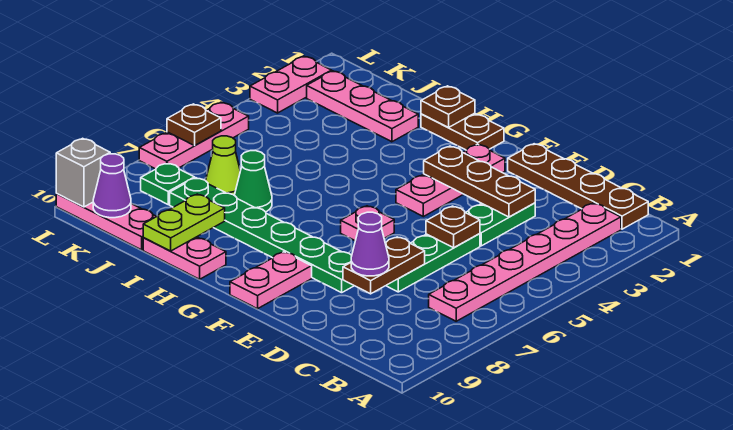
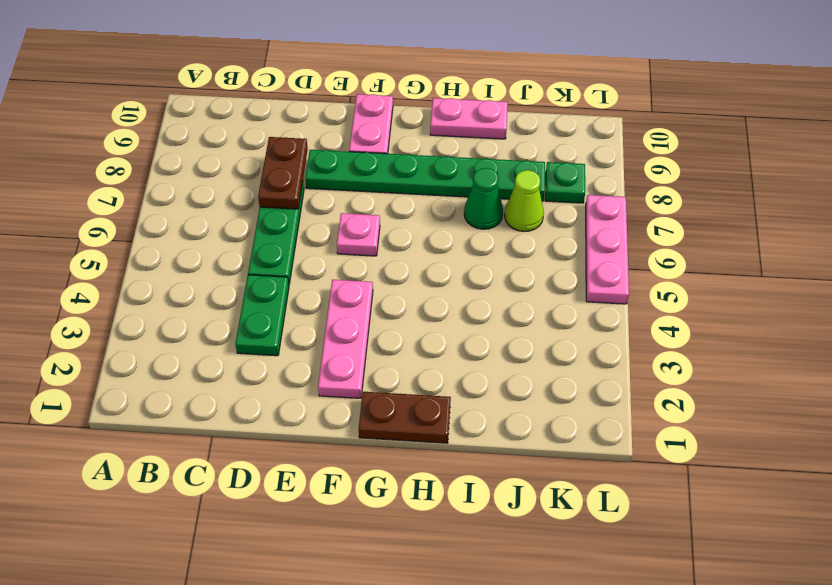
none -> brown 1x4 plate [508,144,648,229]
none -> pink 1x6 plate [429,203,621,321]
none -> pink 1x3 plate [307,71,418,142]

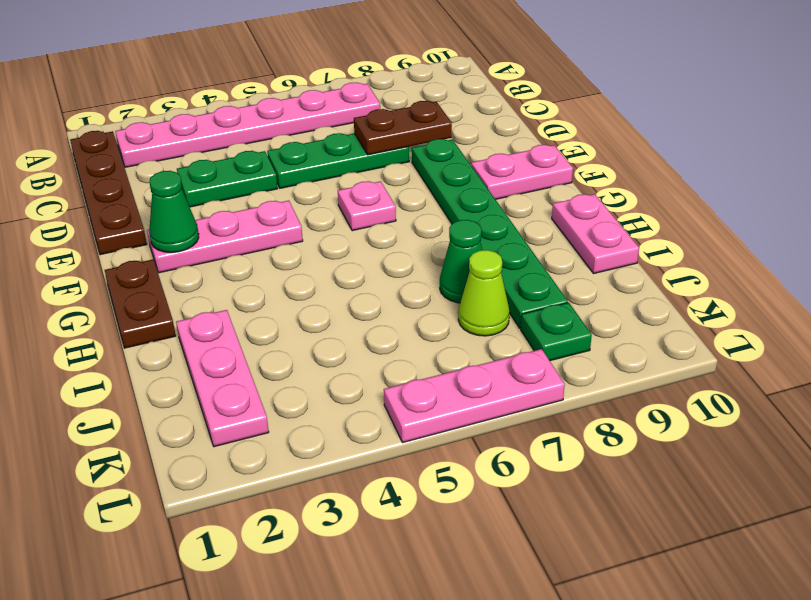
green 1x1 cone [149,171,199,253] -> none
none -> pink 1x3 plate [56,194,156,250]
none -> pink 1x2 plate [250,56,332,113]
none -> brown 1x3 plate [424,146,535,217]

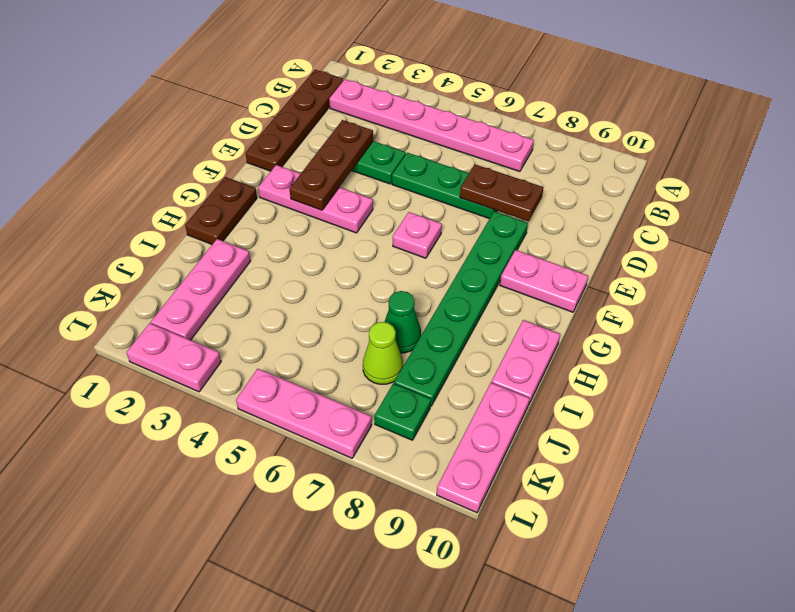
none -> brown 1x1 plate [426,206,480,248]
none -> brown 1x1 plate [421,86,475,127]
none -> lime 1x2 plate [143,194,225,251]

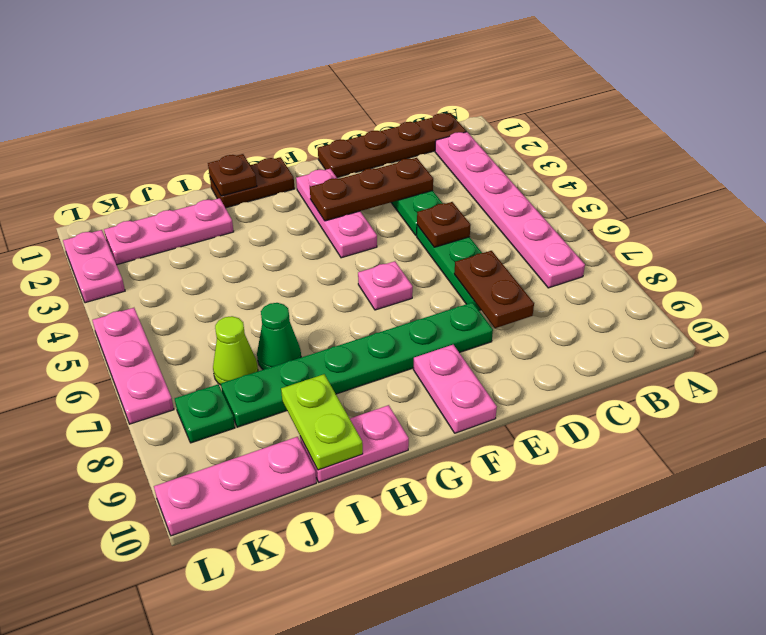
none -> purple 1x1 cone [93,154,131,218]
none -> brown 1x1 plate [167,104,221,146]
none -> grey 1x1 brick [56,138,110,207]

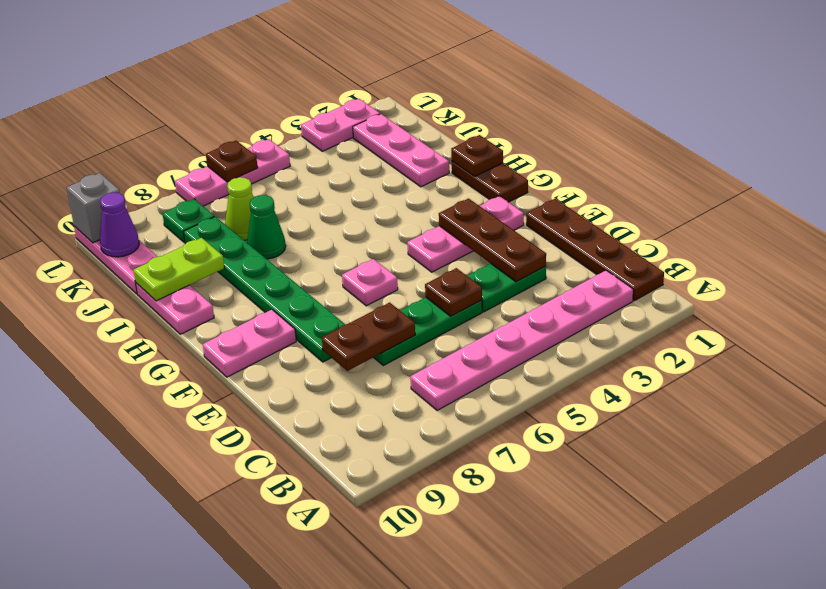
none -> purple 1x1 cone [351,212,389,276]

